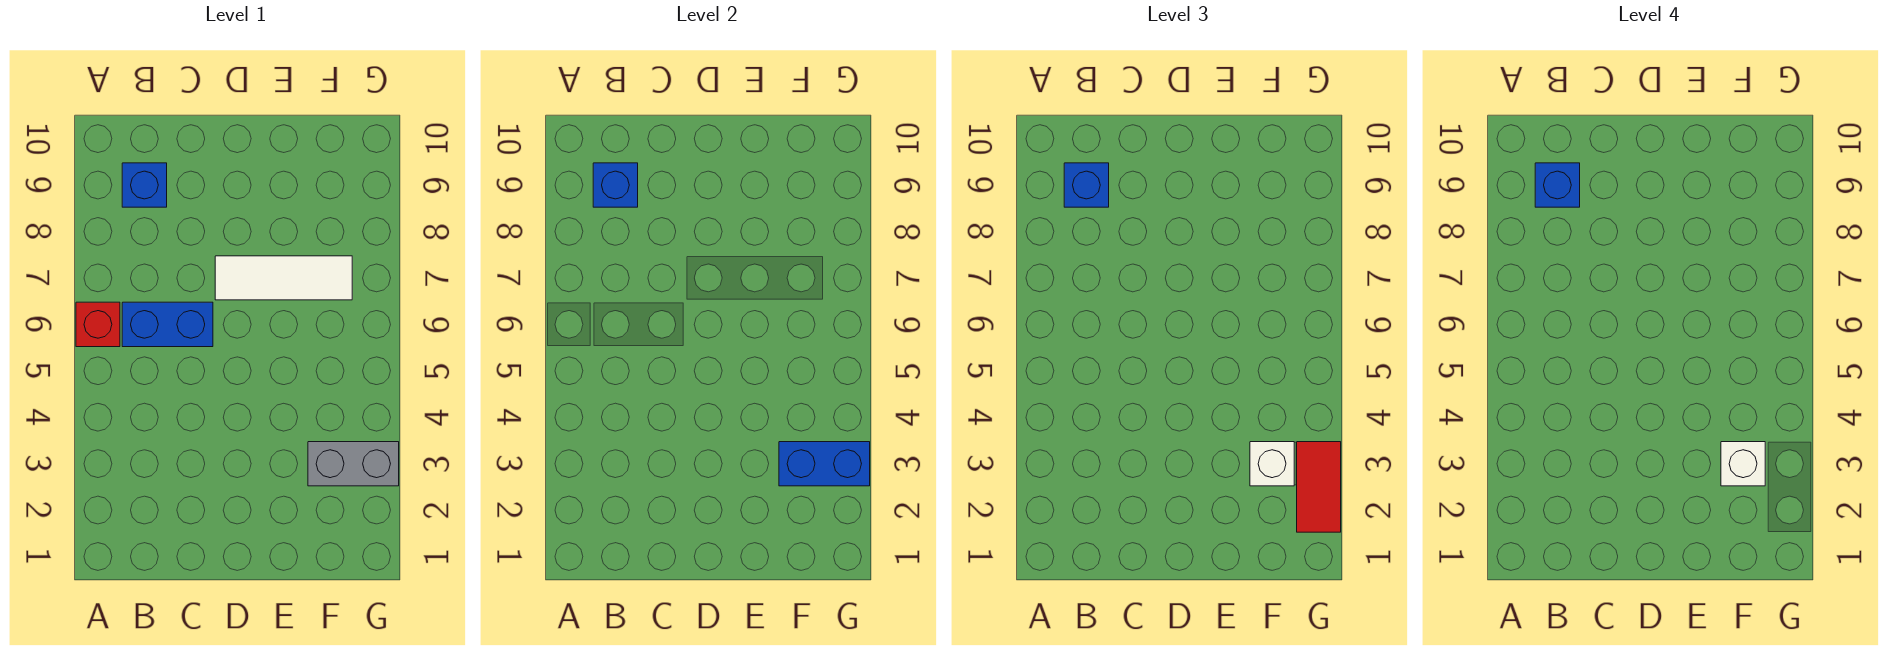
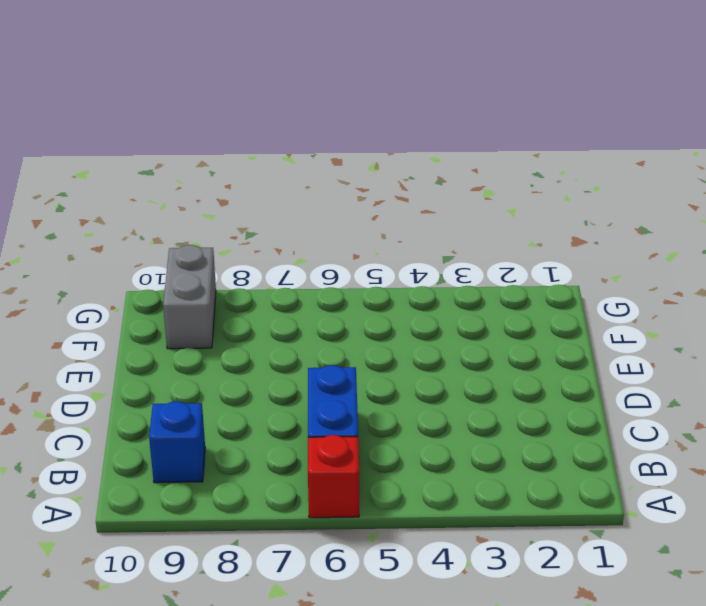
grey 1x2 brick [163,245,216,349] -> grey 1x2 brick moved to [308,442,399,486]
none -> white 1x3 tile [215,256,352,300]
none -> blue 1x1 brick [593,163,638,207]
none -> blue 1x2 brick [779,442,870,486]

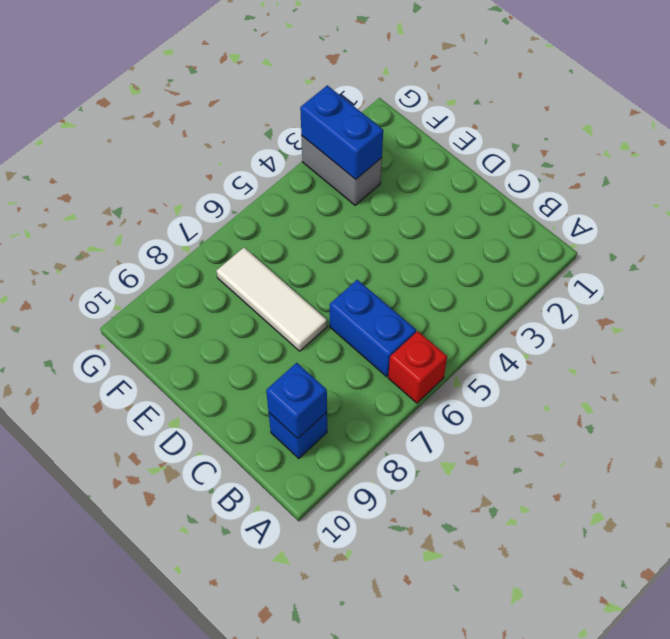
none -> blue 1x1 brick [1064,163,1109,207]
none -> white 1x1 brick [1250,442,1294,486]
none -> red 1x2 tile [1297,442,1341,532]

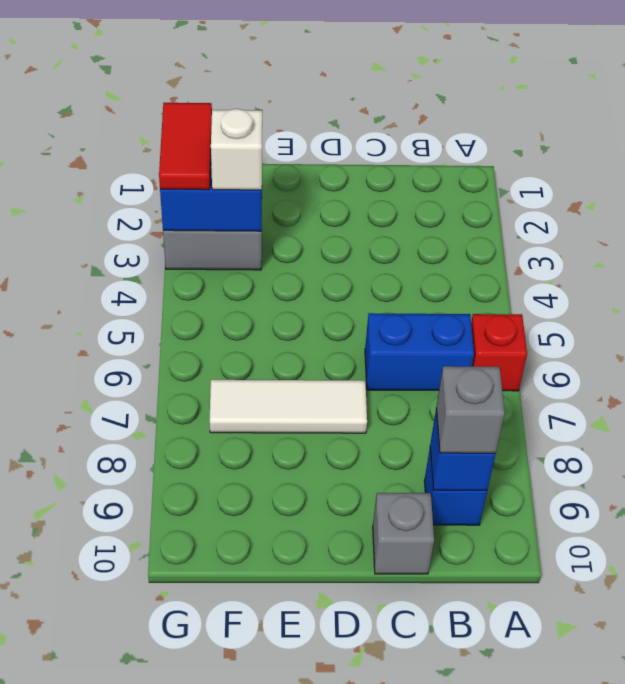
grey 1x1 brick [436,366,505,454] -> blue 1x1 brick [1064,163,1109,207]
grey 1x1 brick [373,493,434,574] -> none
none -> blue 1x1 brick [1535,163,1580,207]
none -> white 1x1 brick [1721,442,1765,486]

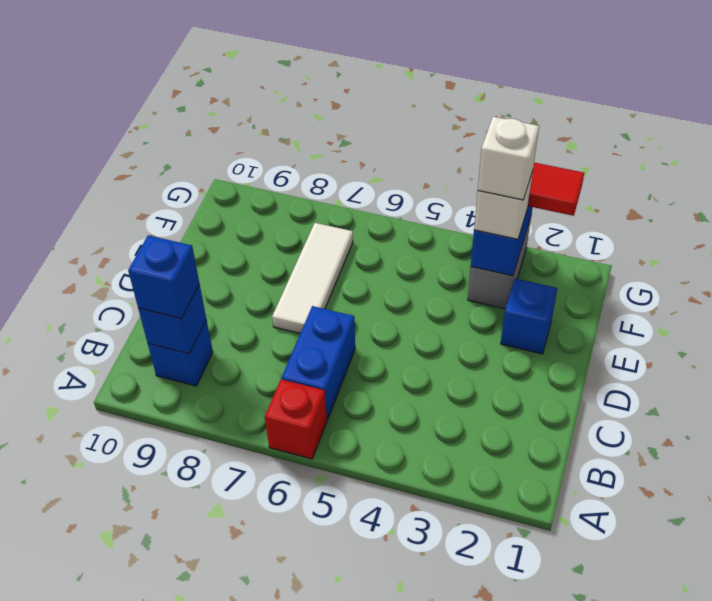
blue 1x1 brick [501,279,557,354] -> blue 1x1 brick moved to [1535,163,1580,207]

